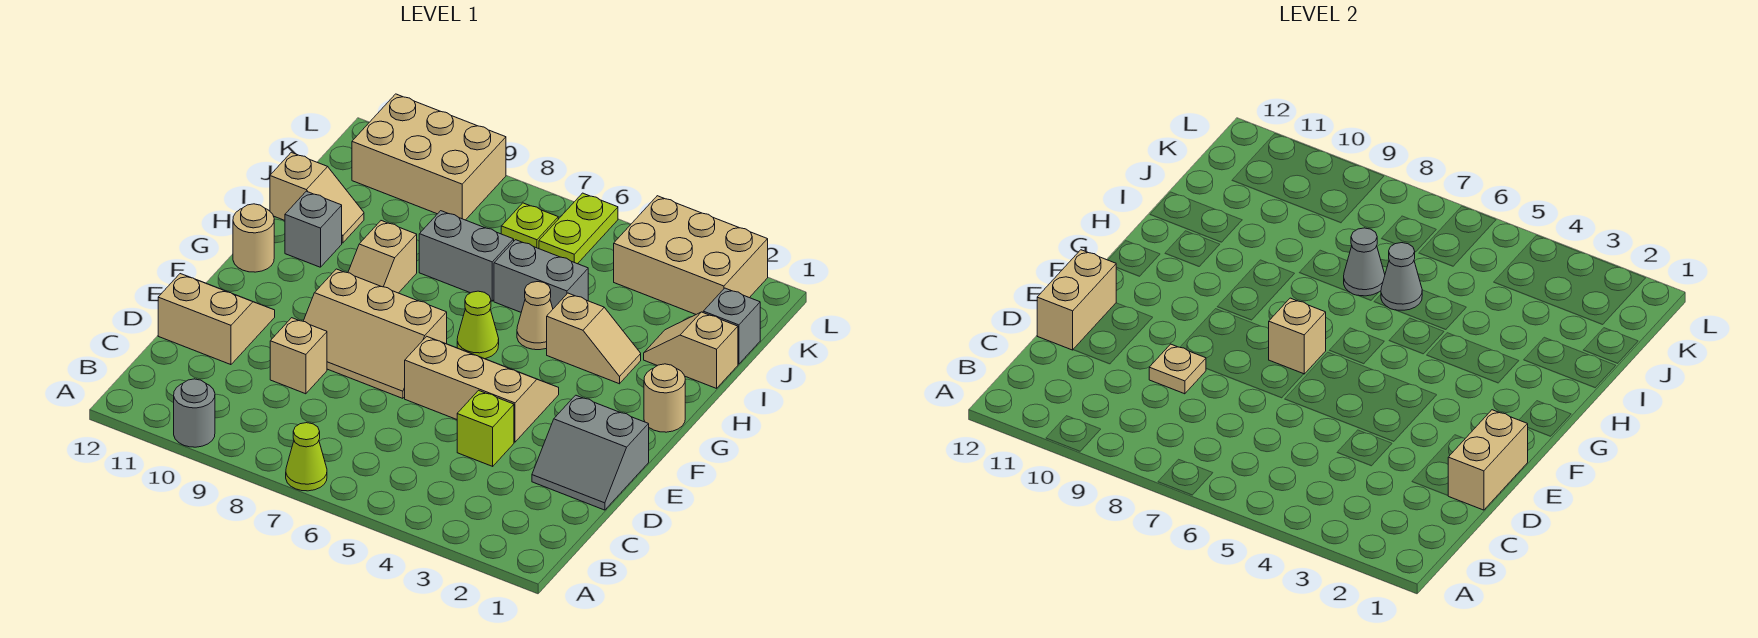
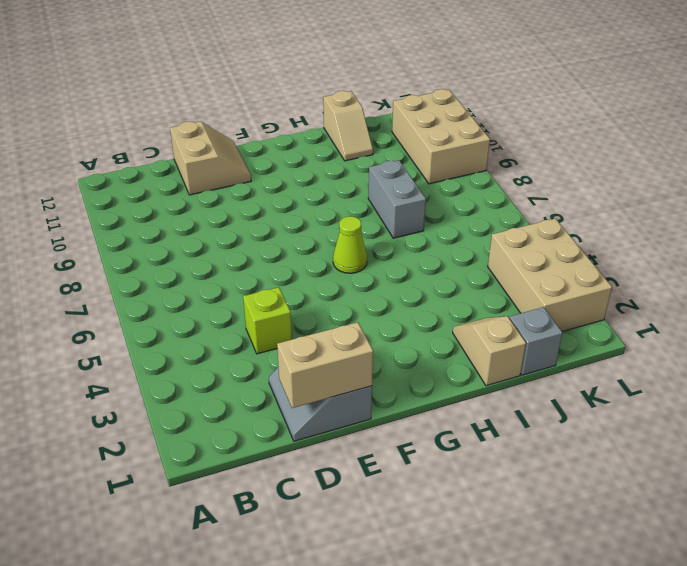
none -> lime 1x1 cone [286,423,327,491]
none -> grey 1x1 round brick [174,379,215,447]
none -> tan 1x1 brick [270,318,327,394]
none -> tan 2x3 slope [405,336,559,442]

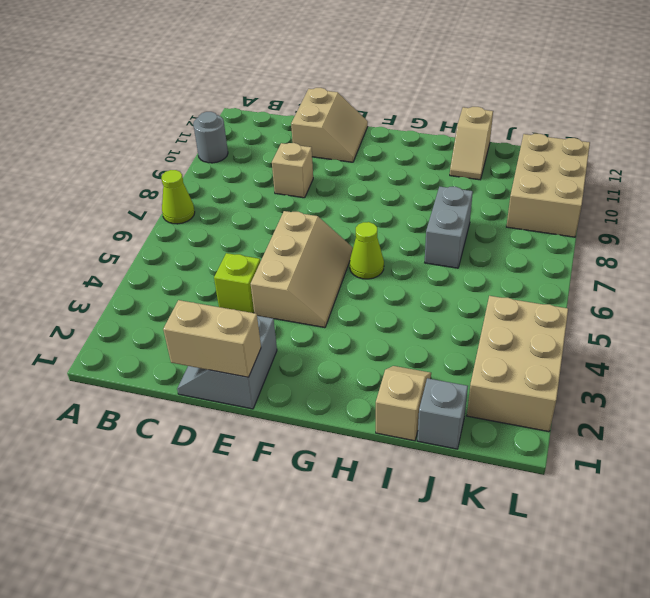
none -> tan 2x3 slope [303,269,447,398]
none -> tan 1x1 round brick [644,364,685,432]
none -> tan 1x2 slope [348,221,417,293]
none -> tan 1x1 round brick [233,204,274,272]

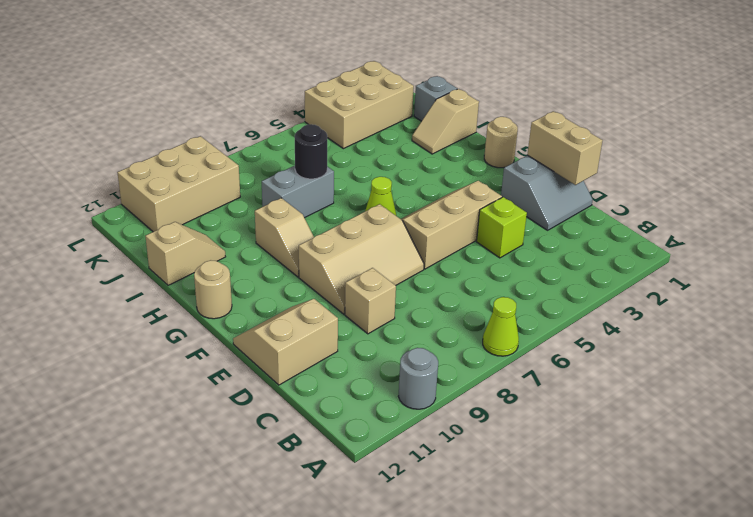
black 1x1 round brick [295,124,327,179] -> grey 1x1 cone [1344,228,1385,296]
none -> tan 1x2 slope [547,293,641,384]
none -> tan 1x1 cone [517,282,553,350]
none -> grey 1x1 brick [285,191,342,267]
none -> grey 1x2 brick [494,240,588,312]

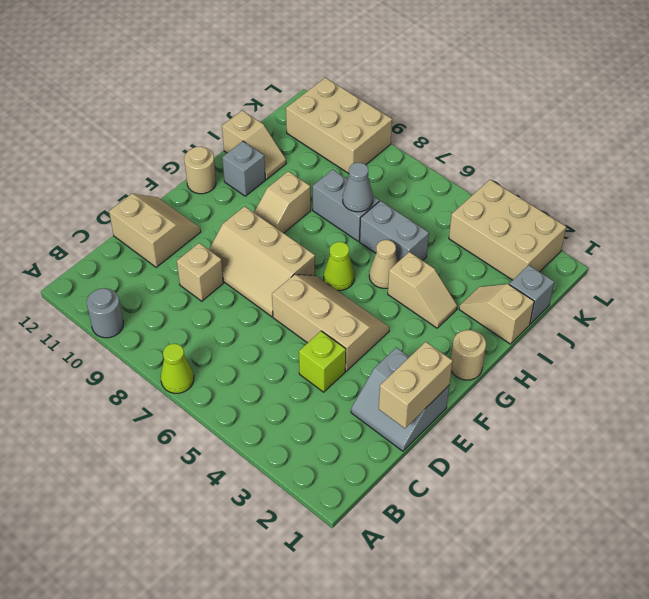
none -> lime 1x2 plate [539,193,618,264]
none -> lime 1x1 plate [501,203,558,249]
none -> tan 1x1 plate [1149,344,1206,394]
none -> tan 1x2 brick [1037,250,1117,350]

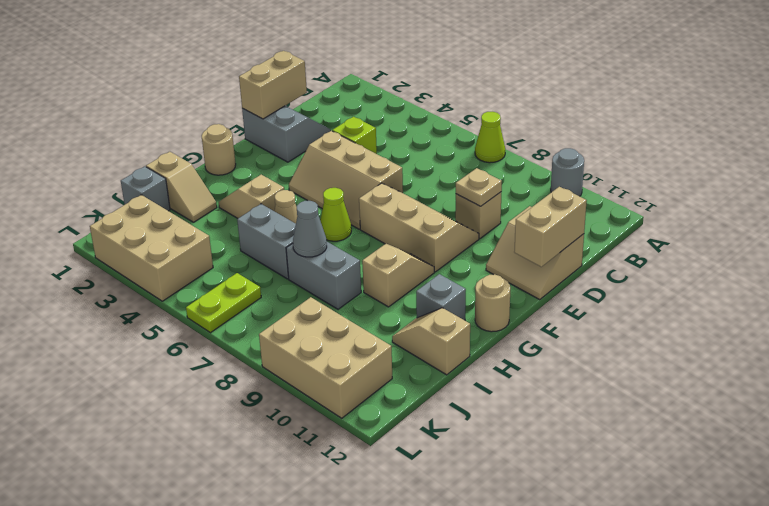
none -> lime 1x1 plate [501,203,558,249]
none -> tan 1x1 brick [1269,298,1326,374]
none -> grey 1x1 cone [1381,243,1422,310]

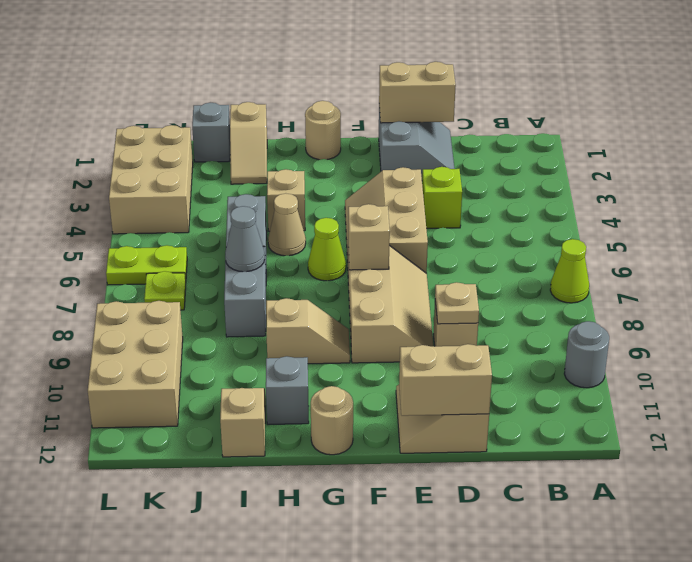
none -> grey 1x1 cone [1381,243,1422,310]

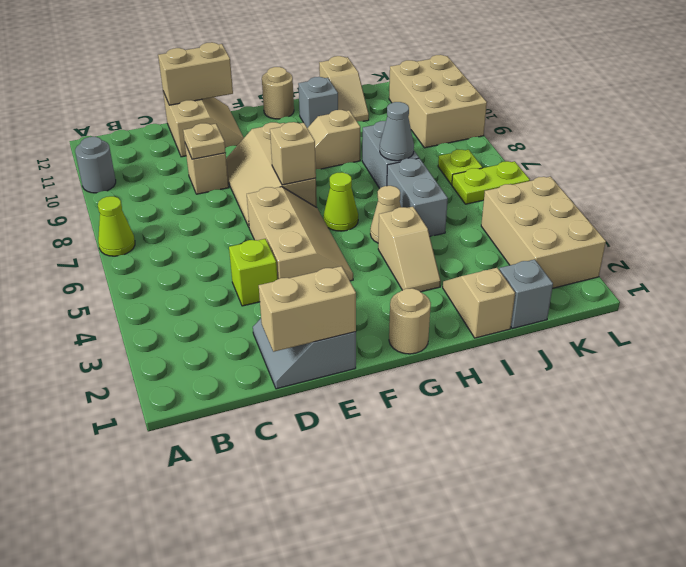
none -> grey 1x1 cone [1381,243,1422,310]

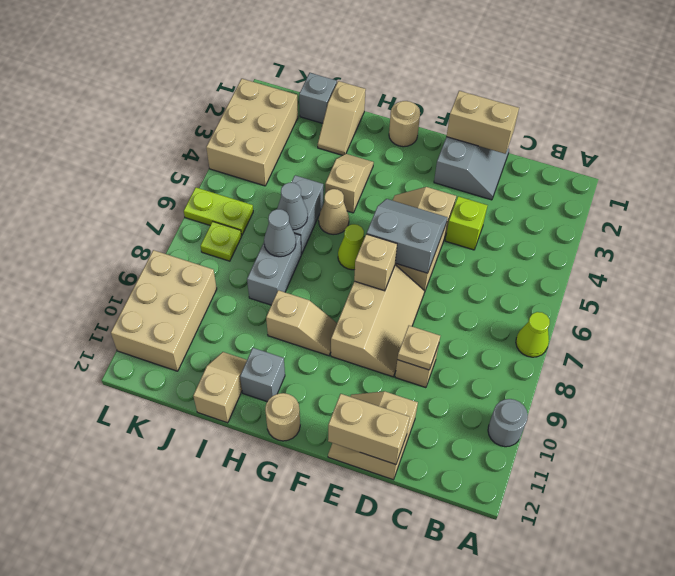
grey 2x2 slope [367,199,447,273] -> none

